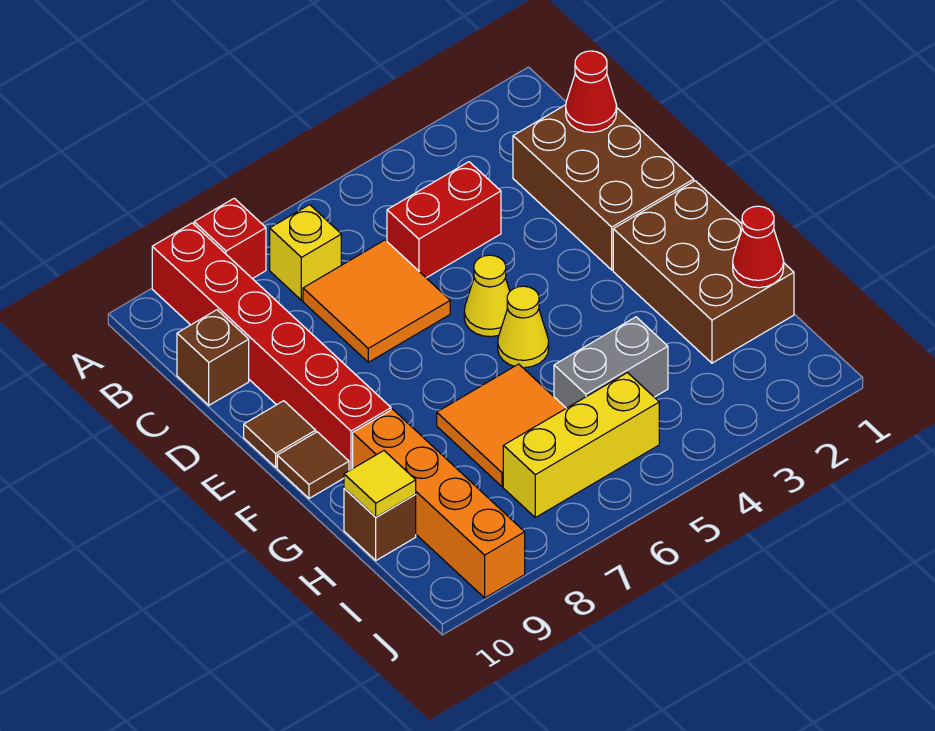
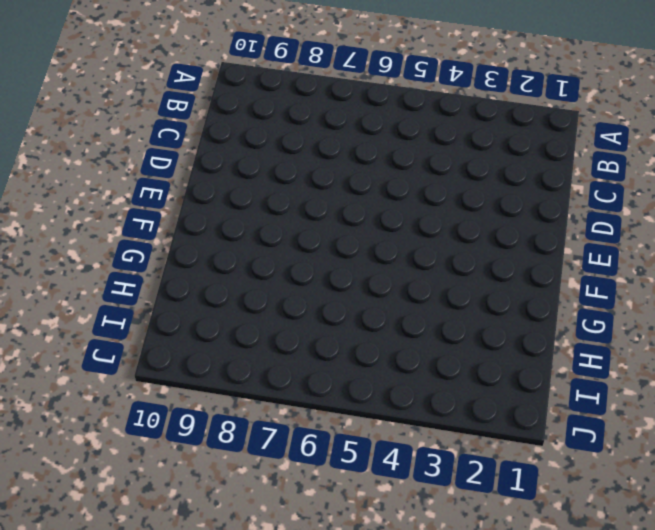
none -> red 1x1 brick [194,198,266,279]
none -> red 1x6 brick [152,223,391,471]
none -> yellow 1x1 brick [270,205,341,300]

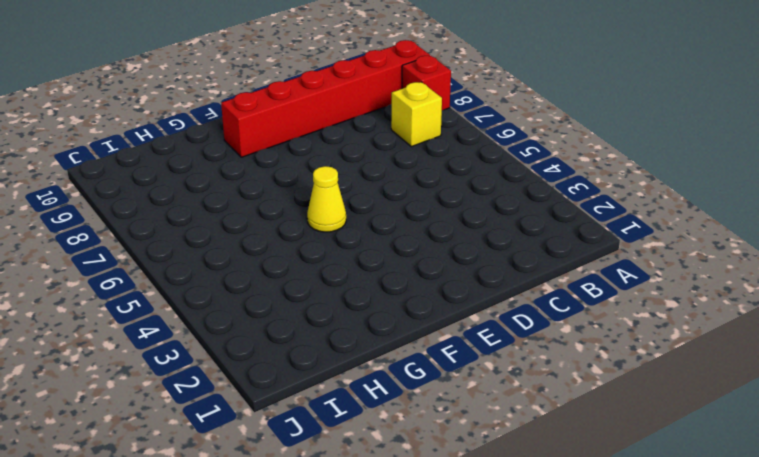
none -> brown 2x3 brick [513,105,694,270]
none -> red 1x2 brick [387,162,501,278]
none -> orange 2x2 tile [303,240,450,362]

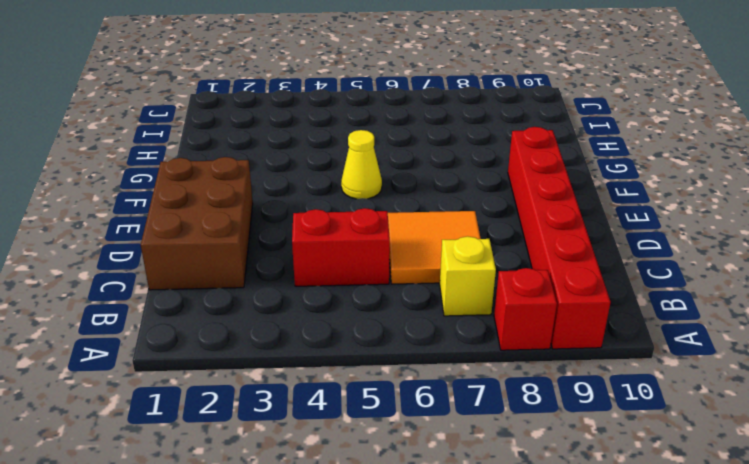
none -> brown 1x1 brick [177,310,249,405]
none -> yellow 1x1 cone [464,255,510,337]
none -> brown 1x1 tile [244,401,316,467]

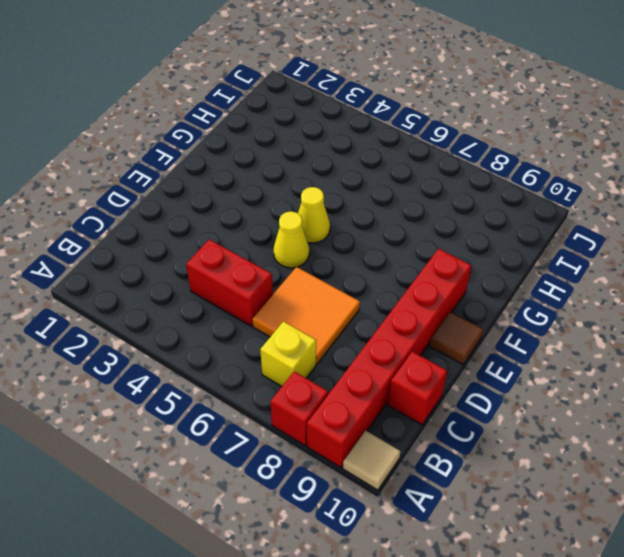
tan 1x1 tile [343,431,401,490] -> none
red 1x1 brick [388,351,447,425] -> brown 1x1 brick [177,310,249,405]
none -> brown 2x3 brick [513,105,694,270]
none -> brown 2x3 brick [613,181,794,363]
none -> brown 1x1 tile [277,432,349,498]

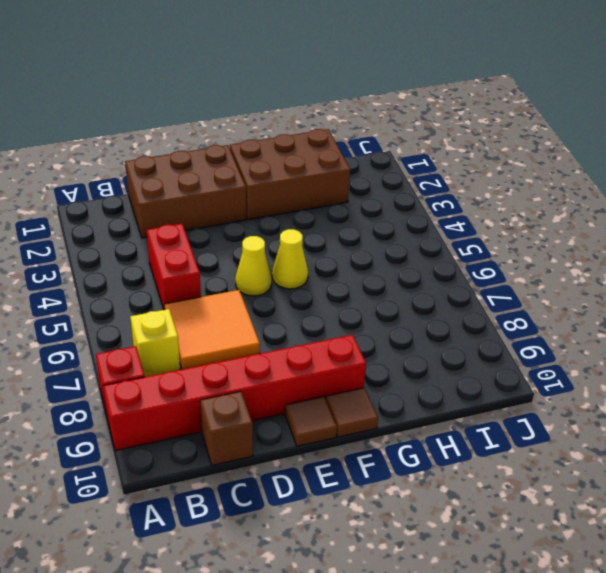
none -> orange 2x2 tile [437,364,566,486]
none -> orange 1x4 brick [353,409,525,598]
none -> grey 1x2 brick [554,317,668,408]

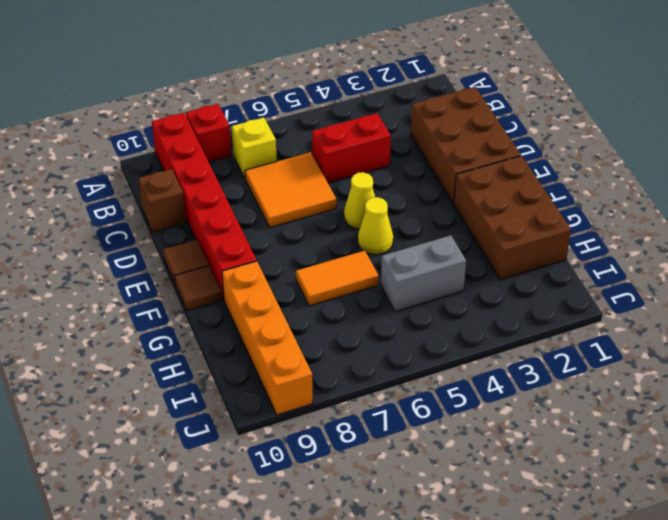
orange 1x2 tile [296,251,379,306] -> orange 2x2 tile [437,364,566,486]
none -> brown 1x1 brick [344,489,416,560]
none -> yellow 1x3 brick [503,373,659,517]
none -> red 1x1 cone [566,51,617,132]

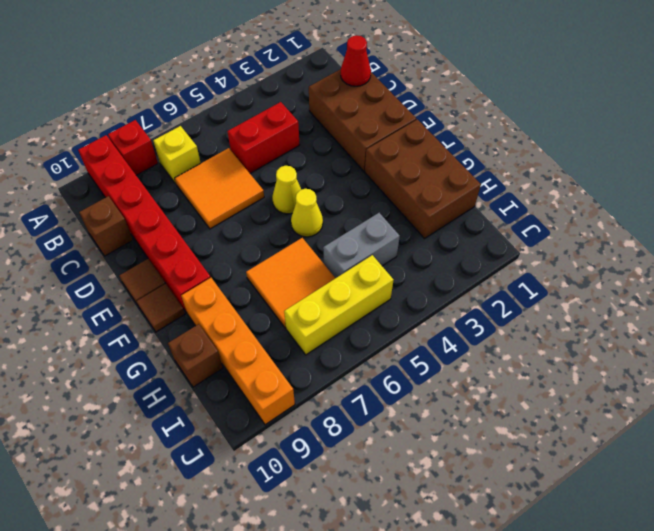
none -> red 1x1 cone [733,206,784,288]
none -> yellow 1x1 tile [344,451,416,517]

